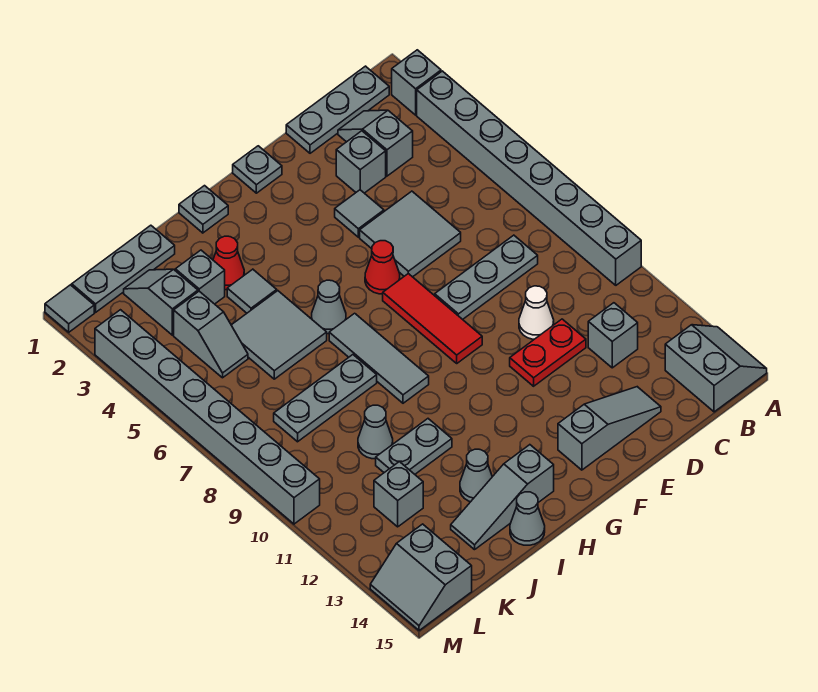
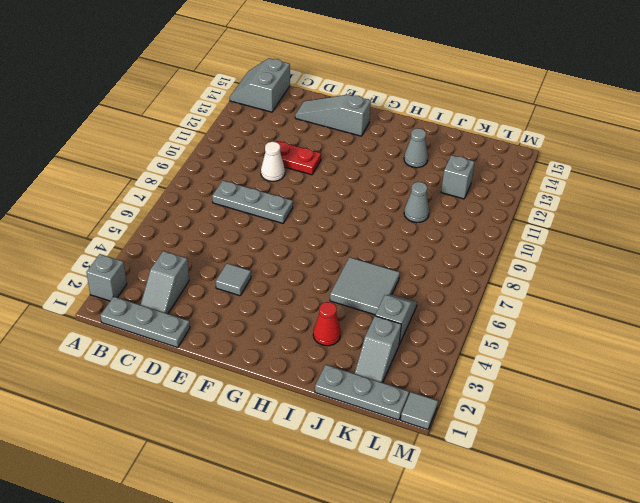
none -> grey 1x8 brick [417,71,641,285]
none -> grey 1x1 brick [588,303,638,368]
none -> grey 1x1 brick [336,131,386,193]
none -> grey 2x2 tile [360,191,461,277]

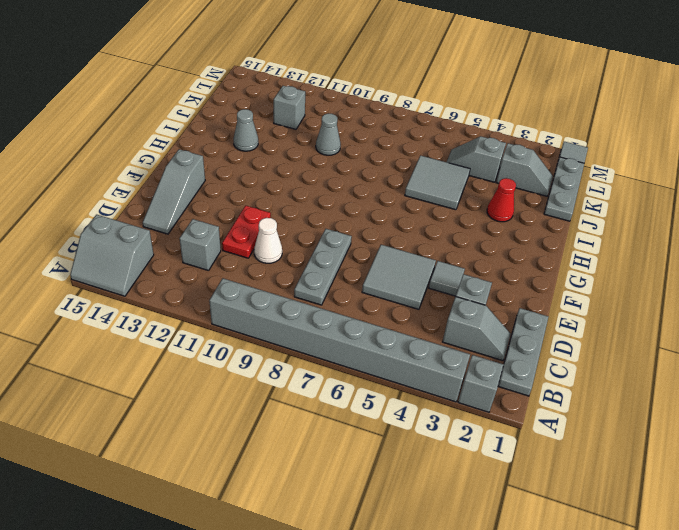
none -> grey 1x1 plate [233,146,282,193]
none -> red 1x1 cone [365,241,400,294]
none -> red 1x3 tile [383,274,482,363]
none -> grey 1x1 plate [179,186,228,233]

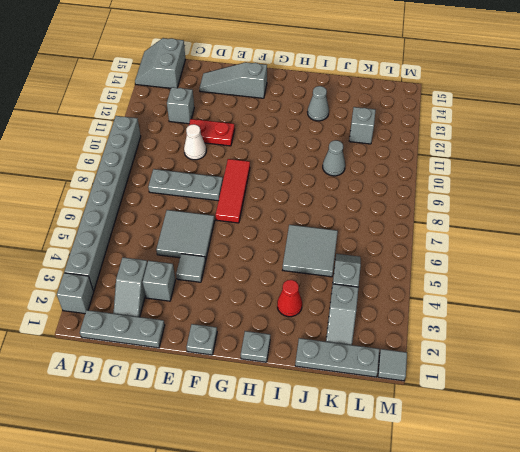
none -> red 1x1 cone [365,241,400,294]
none -> grey 1x1 cone [312,280,346,334]
none -> grey 1x3 tile [329,313,429,403]
none -> grey 1x3 slope [451,445,554,550]

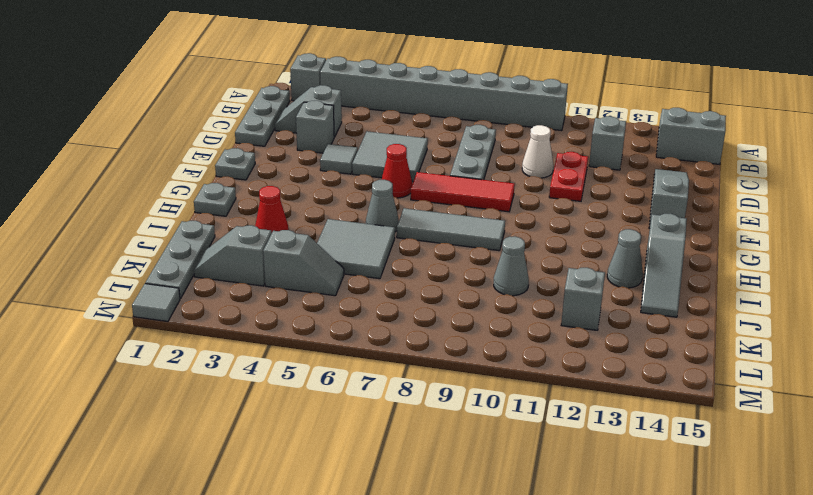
none -> grey 1x1 tile [227,269,277,313]
none -> grey 1x3 plate [274,355,377,442]
none -> grey 1x2 plate [376,419,452,474]
none -> grey 1x1 cone [510,492,545,545]

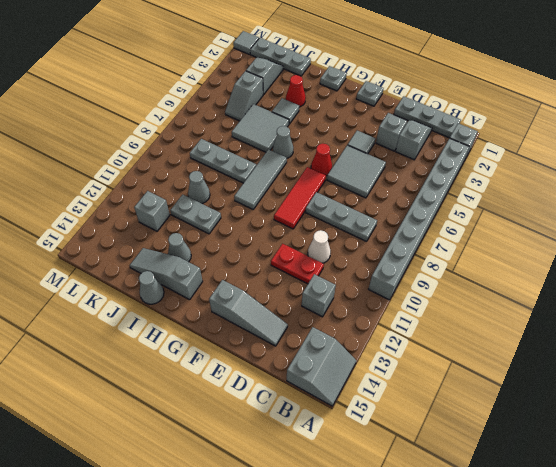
none -> grey 1x1 brick [175,250,225,304]
none -> grey 2x2 slope [370,524,472,631]
none -> grey 1x8 brick [95,310,320,524]

